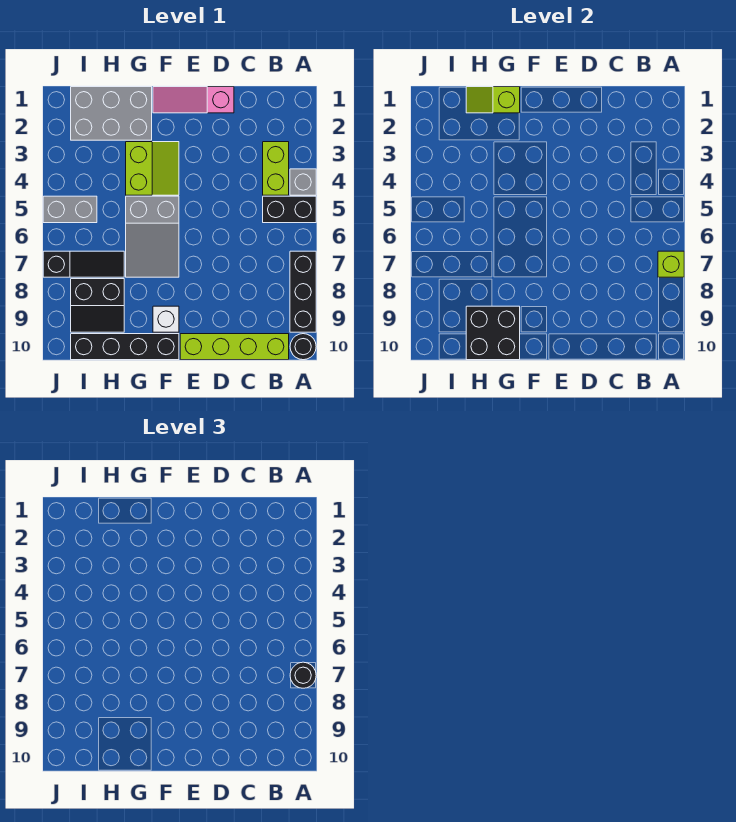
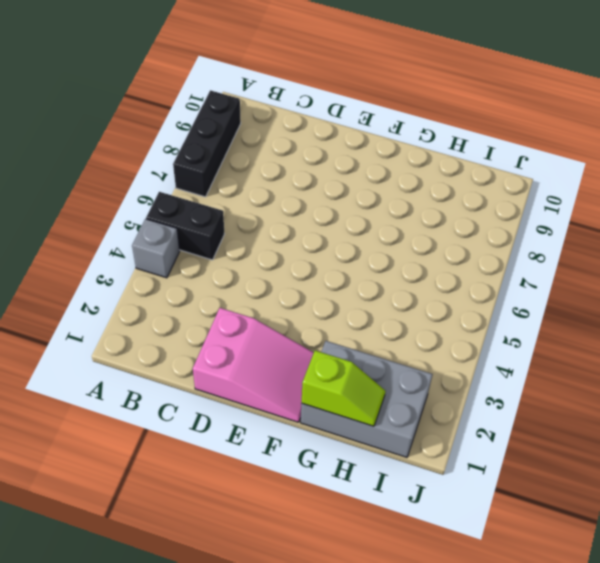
pink 2x3 slope [193,308,314,422] -> pink 1x3 slope [153,87,234,113]
none -> black 1x1 round brick [290,334,316,360]
none -> lime 1x2 brick [263,142,289,195]
none -> lime 1x4 brick [180,334,289,360]

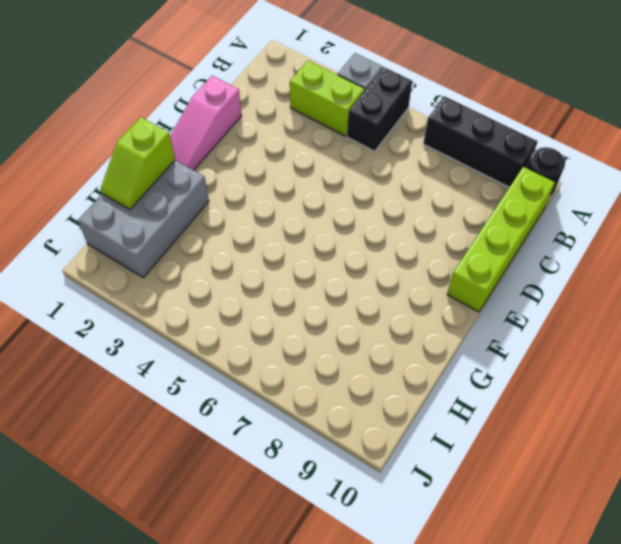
none -> lime 2x2 slope [126,142,179,195]
none -> grey 2x3 slope [126,196,179,277]
none -> white 1x1 brick [153,306,179,332]

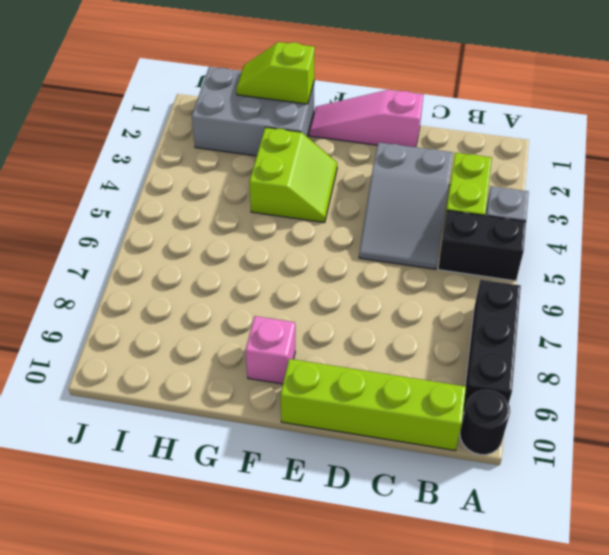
grey 2x3 slope [359,142,453,269] -> grey 2x3 slope moved to [126,196,179,277]
pink 1x1 brick [245,316,295,384] -> white 1x1 brick [153,306,179,332]
none -> black 1x4 brick [71,334,179,360]
none -> black 1x3 slope [43,251,124,277]
none -> black 2x2 slope [71,279,124,332]

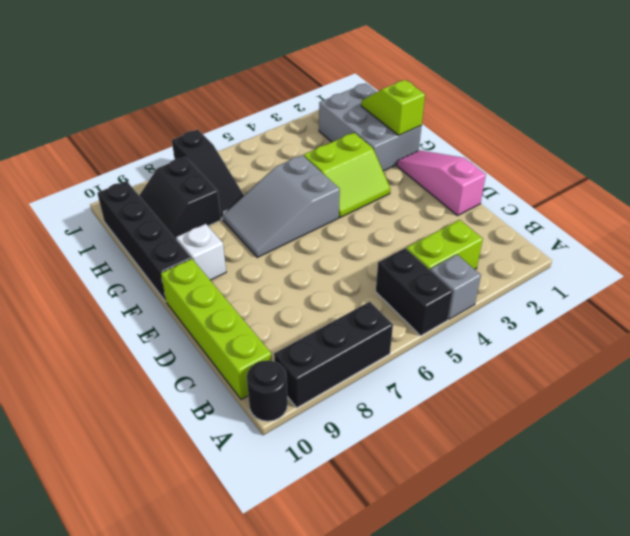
none -> grey 1x2 brick [43,196,97,223]
none -> lime 1x1 brick [658,251,684,277]
none -> black 2x2 brick [466,306,520,360]

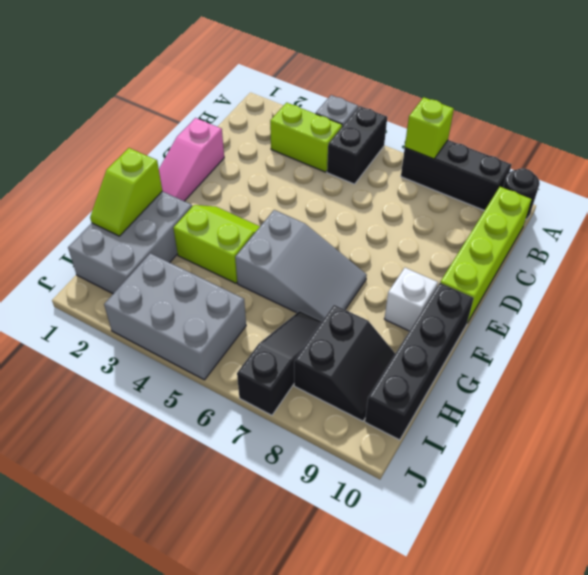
grey 2x3 brick [104,253,246,380] -> grey 1x2 brick [43,196,97,223]
none -> black 2x2 brick [466,306,520,360]
none -> black 1x1 round brick [290,662,316,688]

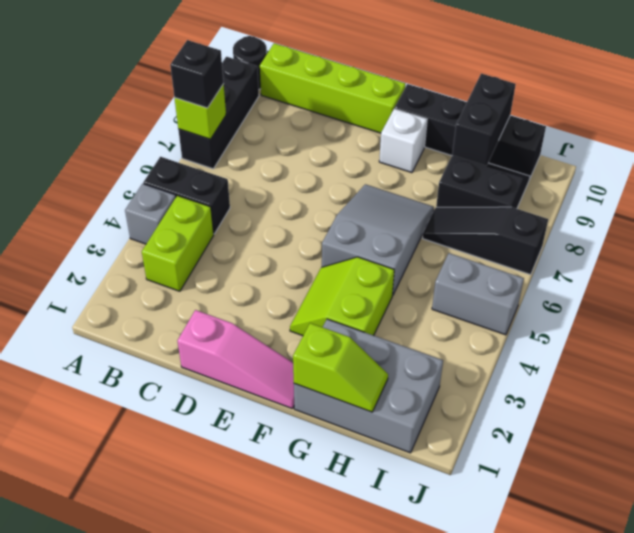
black 1x1 brick [170,40,224,108] -> black 1x1 round brick [290,662,316,688]
black 1x2 brick [452,74,516,166] -> black 2x2 brick [466,306,520,360]

